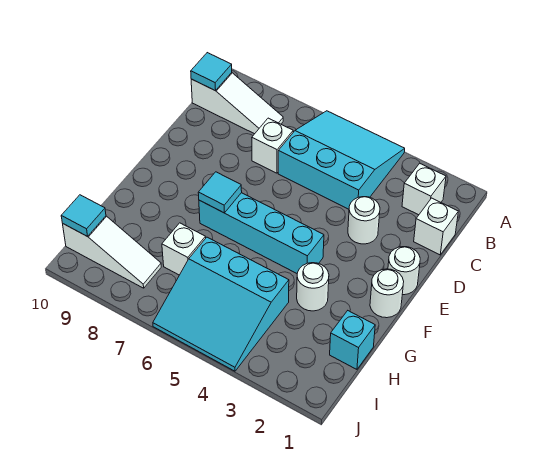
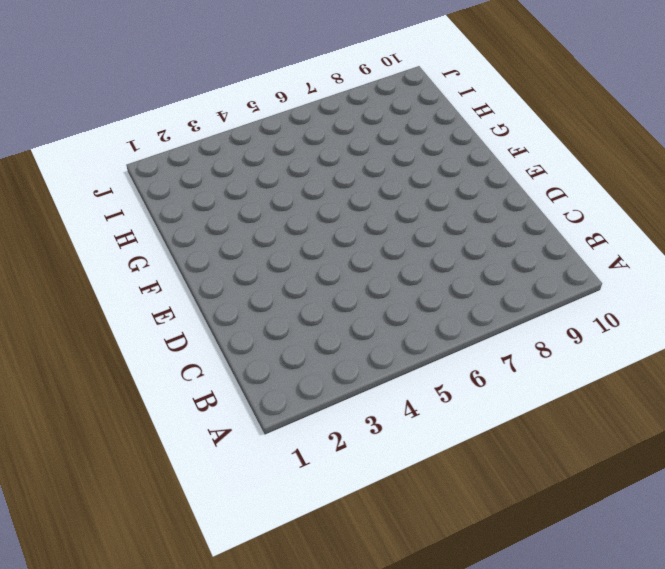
none -> cyan 3x3 slope [278,111,405,209]
none -> white 1x1 brick [402,163,446,215]
none -> white 1x3 slope [191,73,283,134]

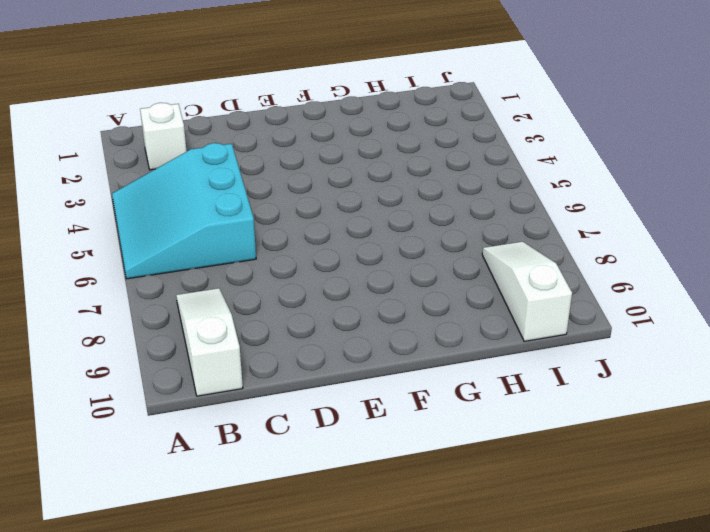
none -> white 1x1 brick [414,198,458,255]
none -> white 1x1 brick [252,118,293,173]
none -> white 1x1 round brick [348,197,380,244]

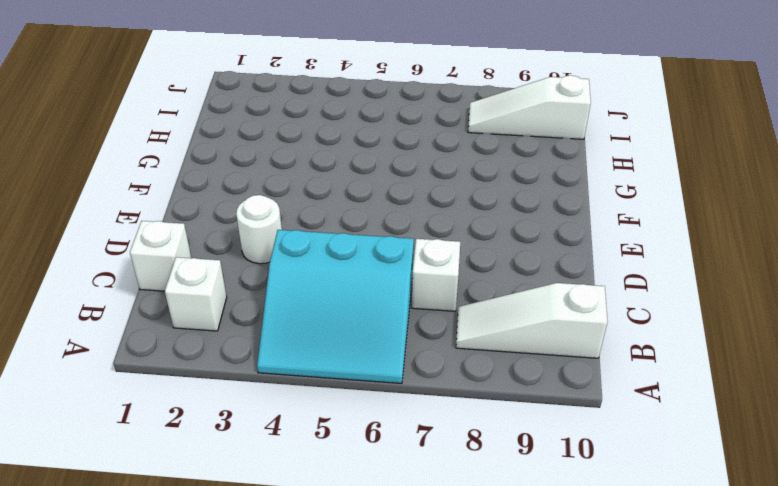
none -> white 1x1 round brick [388,247,420,295]
none -> white 1x1 round brick [370,269,404,318]
none -> cyan 1x4 brick [199,193,324,273]

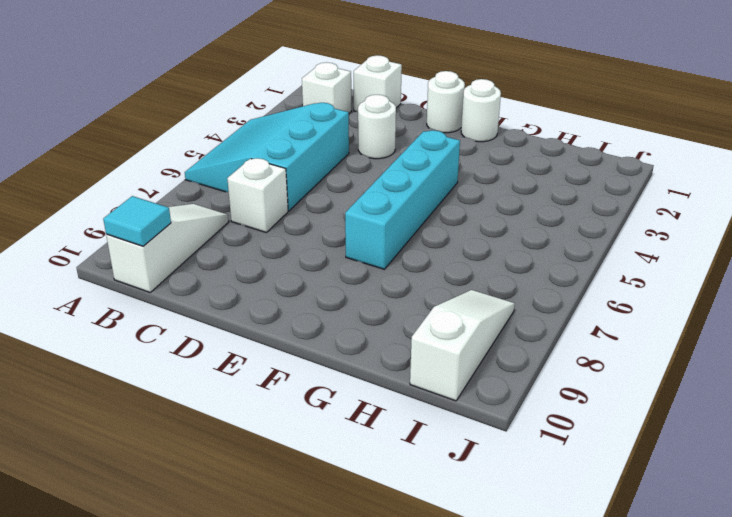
none -> white 1x1 round brick [297,263,329,311]
none -> cyan 1x1 brick [330,311,375,369]
none -> cyan 3x3 slope [153,237,289,371]

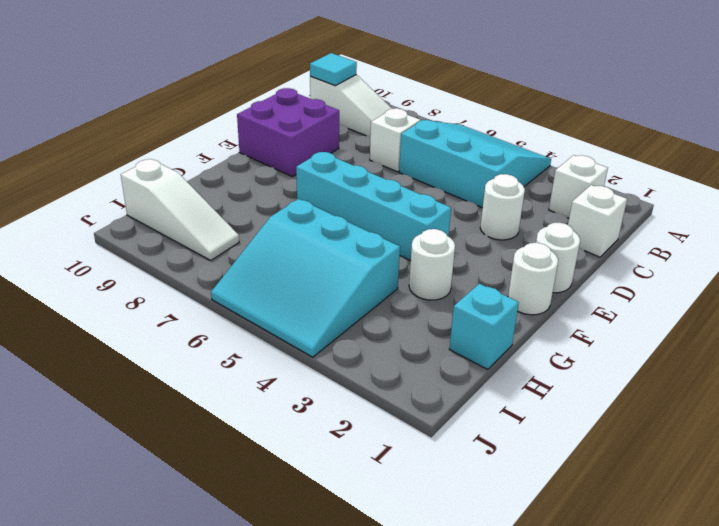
purple 2x2 brick [237,88,339,177] -> none
none -> white 1x1 brick [162,223,206,275]
none -> cyan 1x1 tile [198,172,242,213]
none -> cyan 1x1 tile [61,195,106,237]

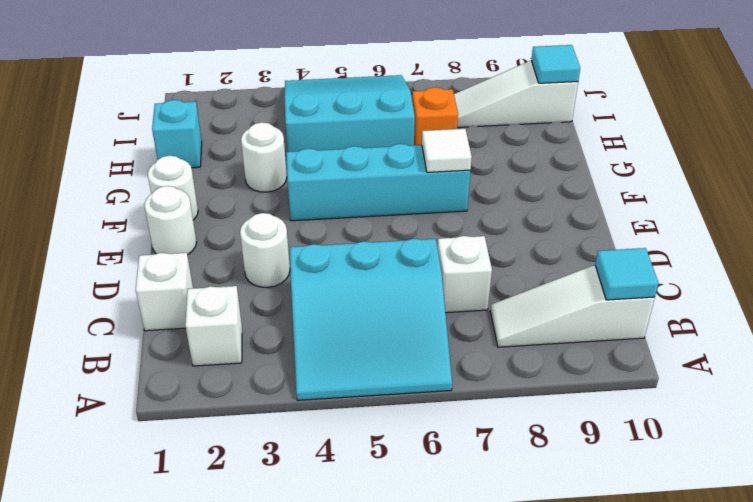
white 1x1 tile [422,129,472,172] -> cyan 1x1 tile [198,172,242,213]
orange 1x1 brick [412,87,458,145] -> white 1x1 brick [162,223,206,275]

